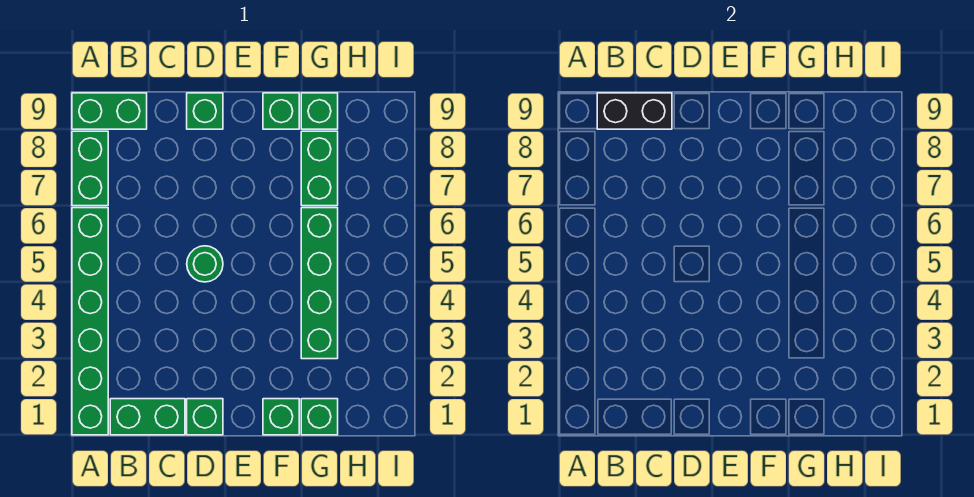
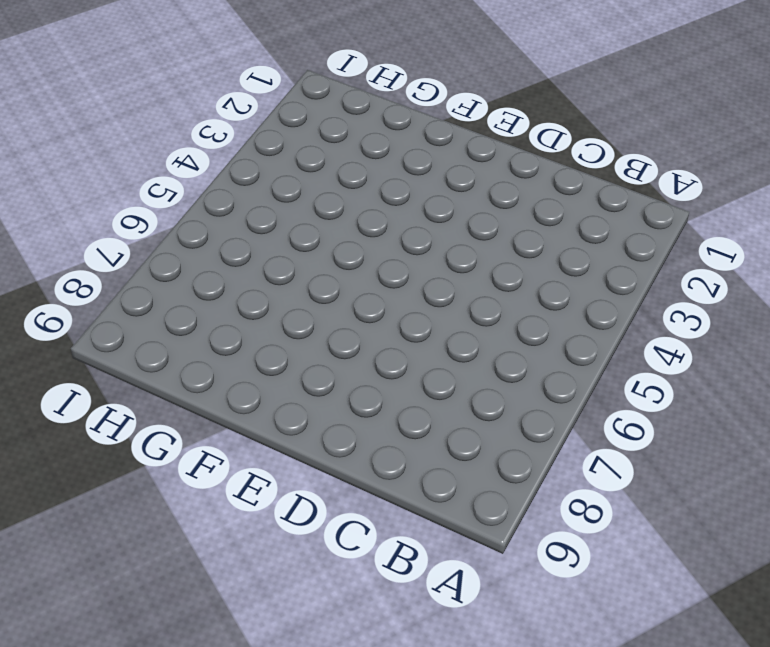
none -> green 1x6 brick [72,208,108,435]
none -> green 1x2 brick [72,131,108,206]
none -> green 1x2 brick [72,93,147,129]

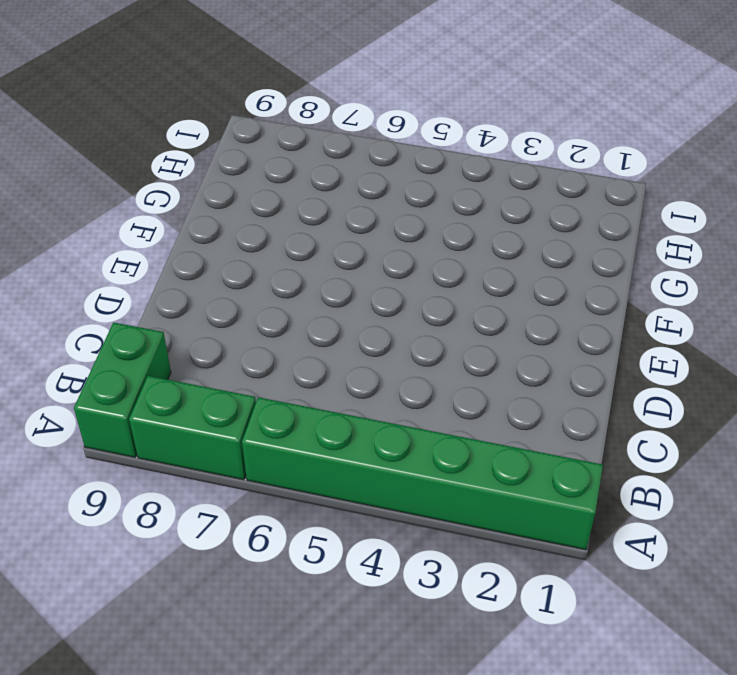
none -> green 1x2 brick [110,399,185,435]
none -> green 1x1 brick [187,399,223,435]
none -> green 1x1 round brick [187,246,223,282]

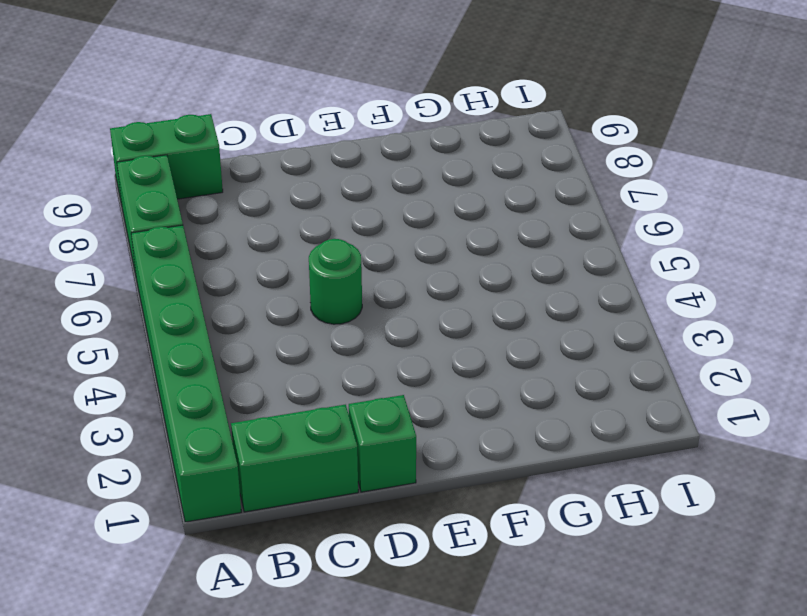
none -> green 1x1 brick [187,93,223,129]
none -> green 1x1 brick [263,399,299,435]
none -> green 1x1 brick [263,93,299,129]

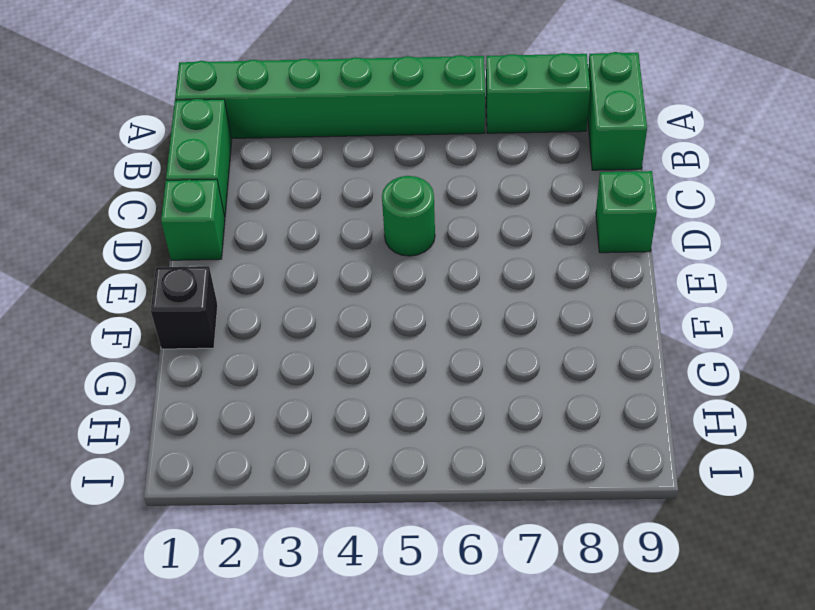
black 1x1 brick [151,266,218,349] -> green 1x1 brick [263,399,299,435]
none -> green 1x1 brick [263,93,299,129]
none -> green 1x1 brick [301,399,338,435]
none -> green 1x4 brick [301,208,338,359]

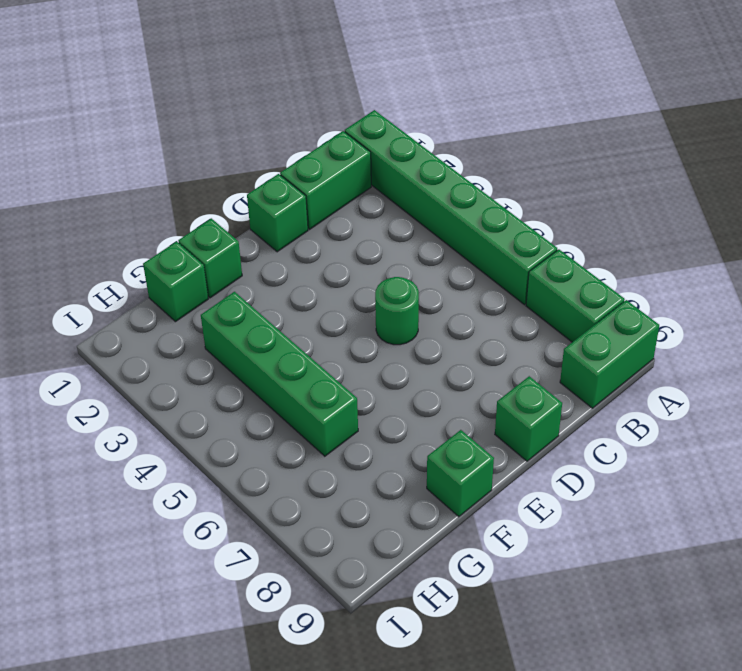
none -> green 1x2 brick [301,131,338,206]
none -> green 1x1 brick [301,93,338,129]
none -> black 1x2 brick [597,93,672,129]

